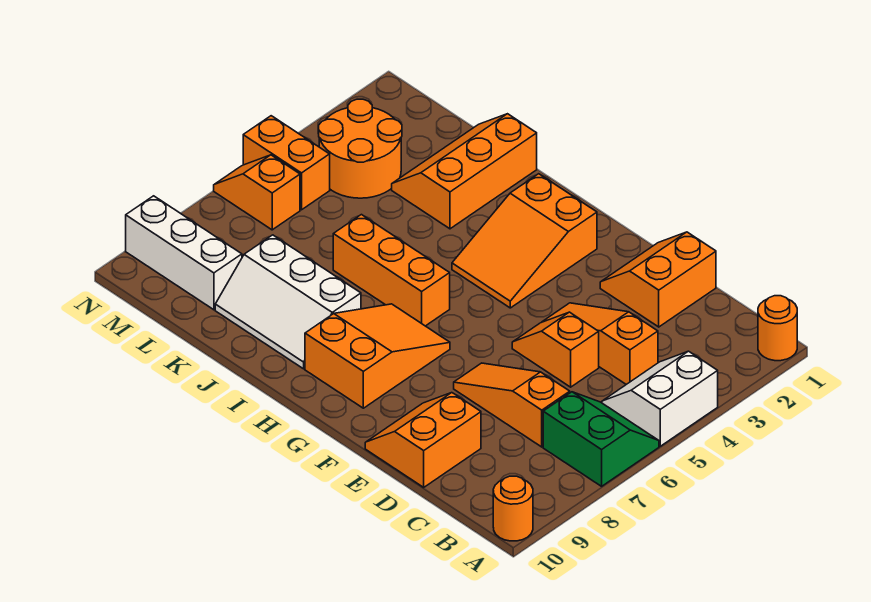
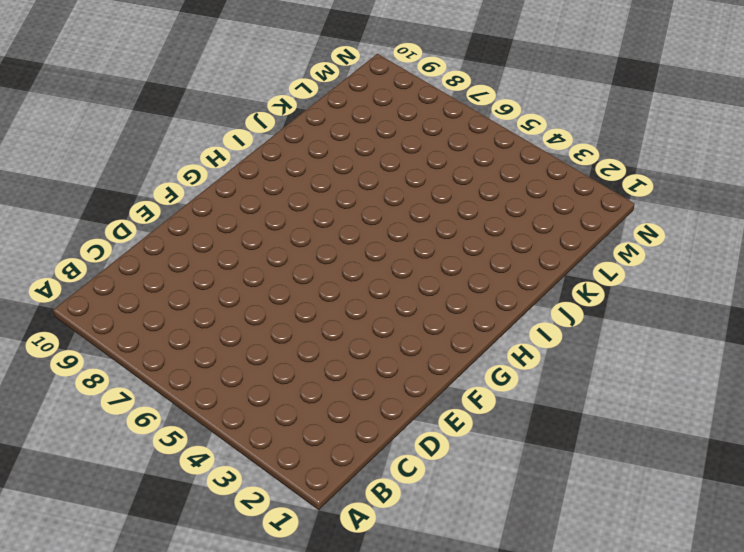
none -> orange 1x1 round brick [758,296,797,361]
none -> white 2x2 slope [602,351,718,446]
none -> green 2x2 slope [543,392,659,486]

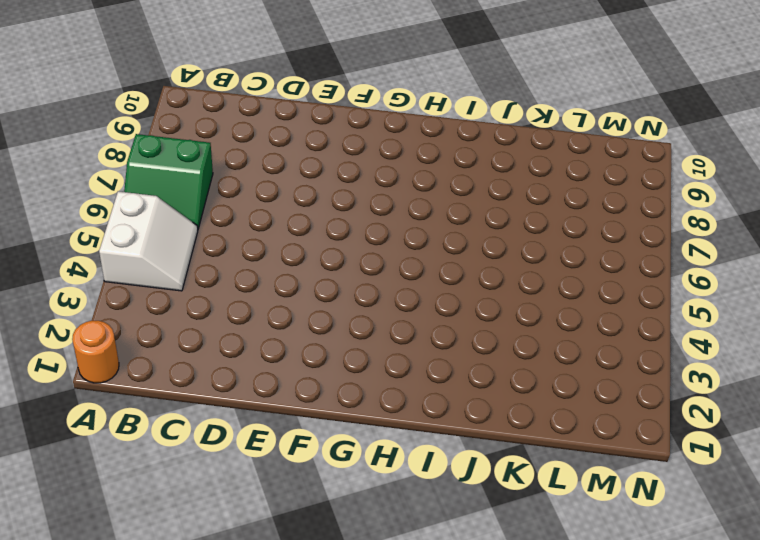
none -> orange 1x1 round brick [493,476,533,541]
none -> orange 1x3 slope [542,303,658,384]
none -> orange 1x3 slope [454,363,570,447]

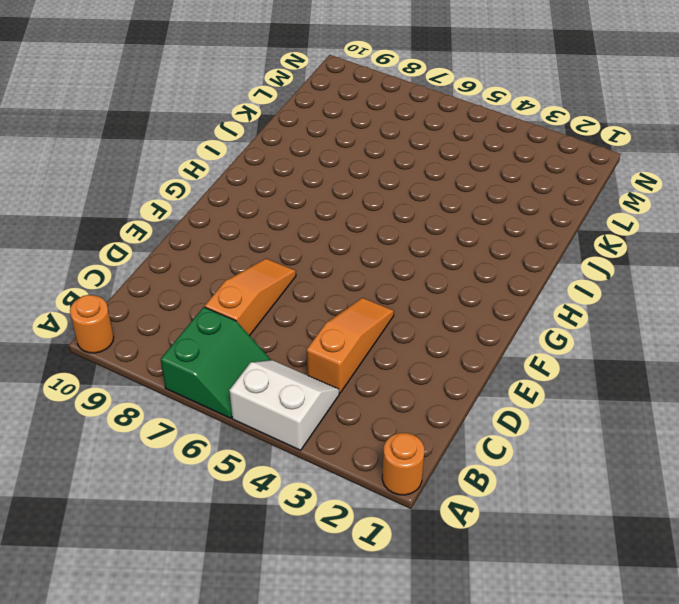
none -> orange 2x2 slope [600,232,716,327]
none -> orange 1x2 slope [512,312,599,387]
none -> orange 2x2 slope [365,393,481,487]

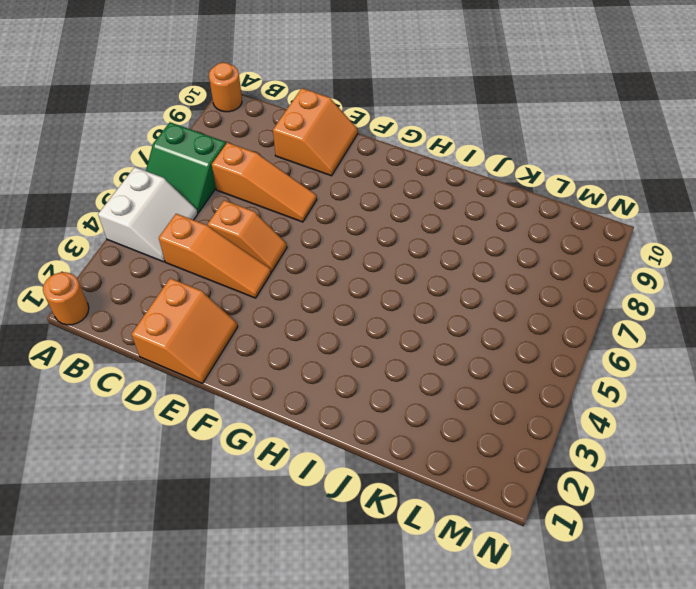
none -> orange 2x3 slope [452,174,597,308]
none -> orange 2x3 slope [305,304,450,408]
none -> orange 1x3 brick [333,215,450,326]

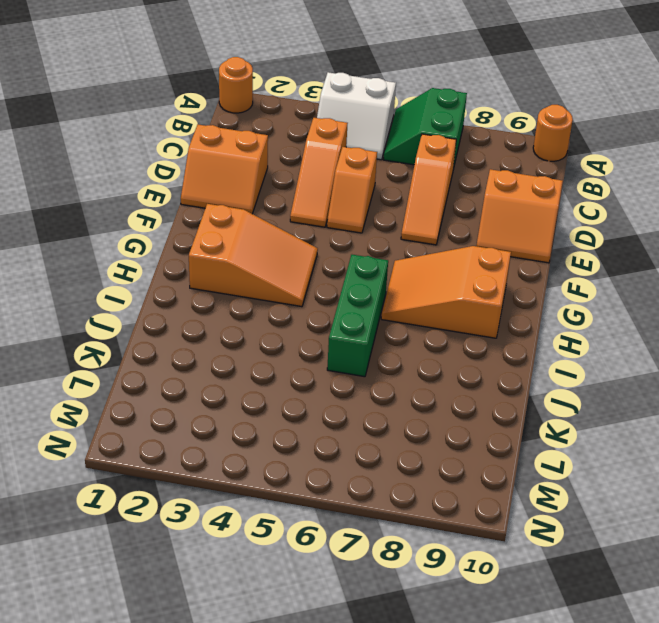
green 1x3 brick [327,255,388,377] -> orange 1x3 brick [333,215,450,326]
none -> white 2x3 slope [215,235,361,369]
none -> orange 2x3 slope [392,114,537,229]
none -> orange 2x2 round brick [319,99,402,198]

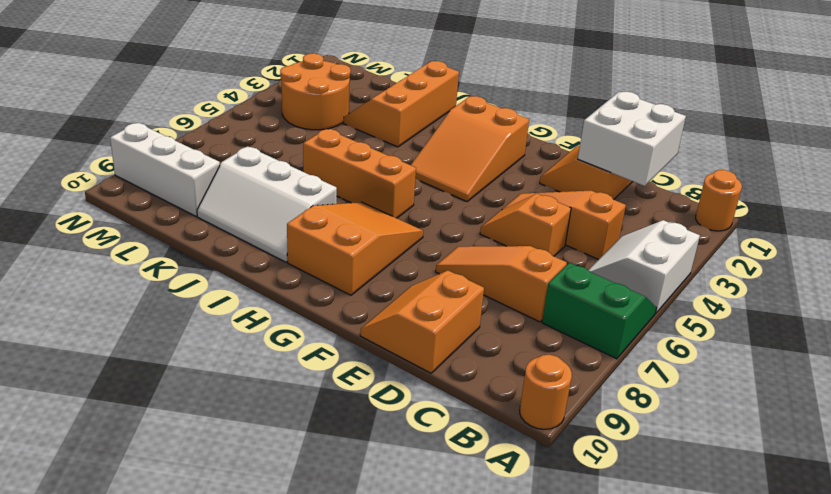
white 2x2 brick [578,92,686,186] -> none
none -> orange 1x2 brick [243,116,330,210]
none -> orange 1x2 slope [214,155,300,230]

